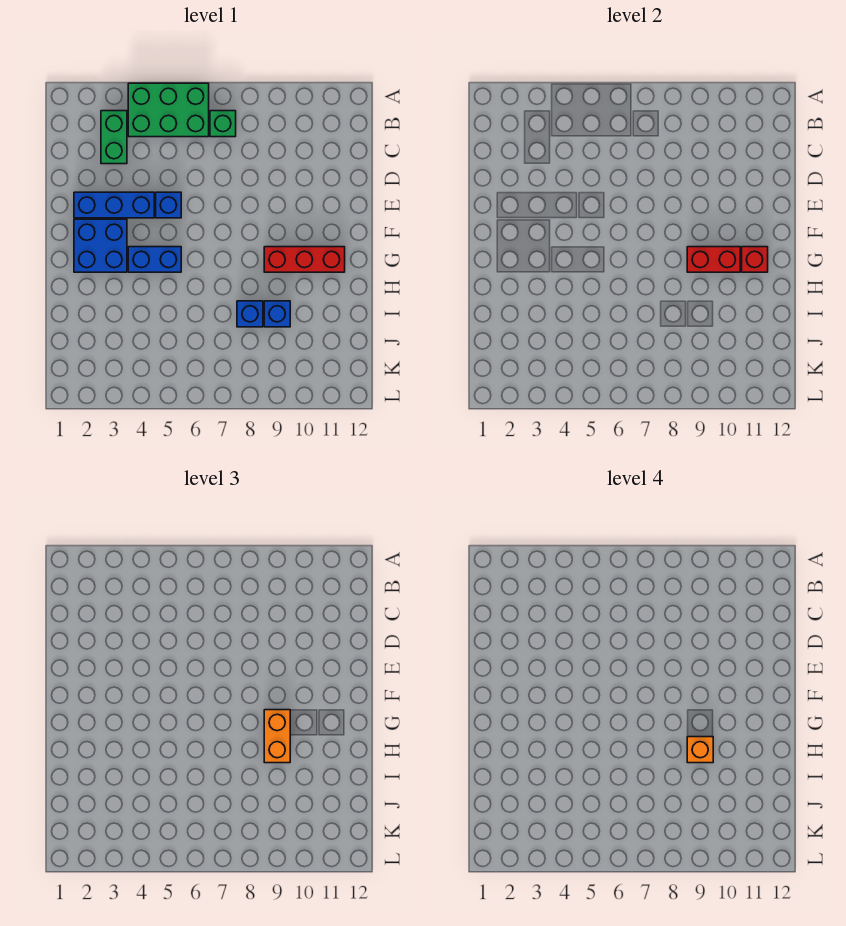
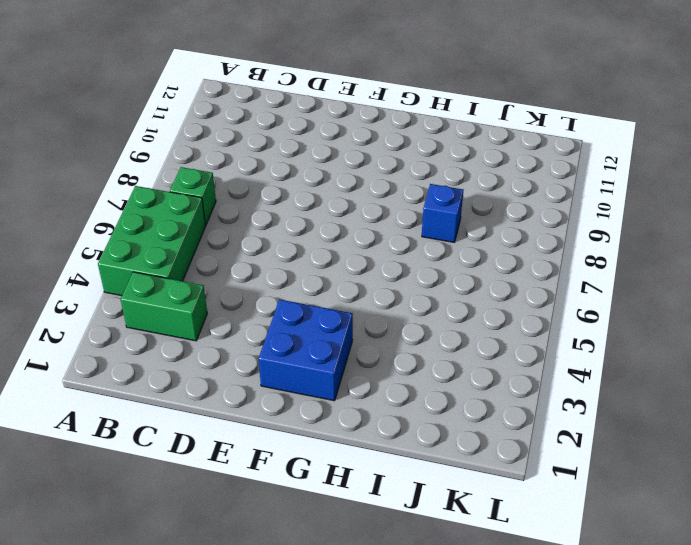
none -> blue 1x3 brick [74,192,154,218]
none -> blue 1x1 brick [156,192,181,218]
none -> blue 1x2 brick [128,247,181,272]

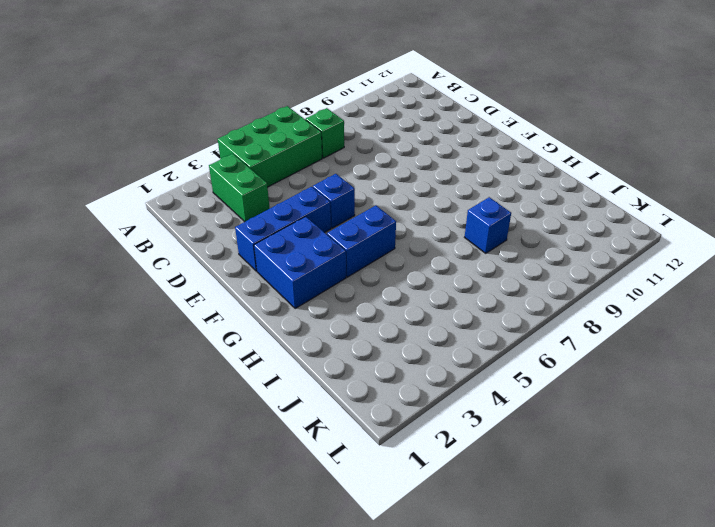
none -> red 1x3 brick [264,247,345,272]
none -> blue 1x1 brick [264,301,290,327]
none -> red 1x2 brick [687,247,740,272]

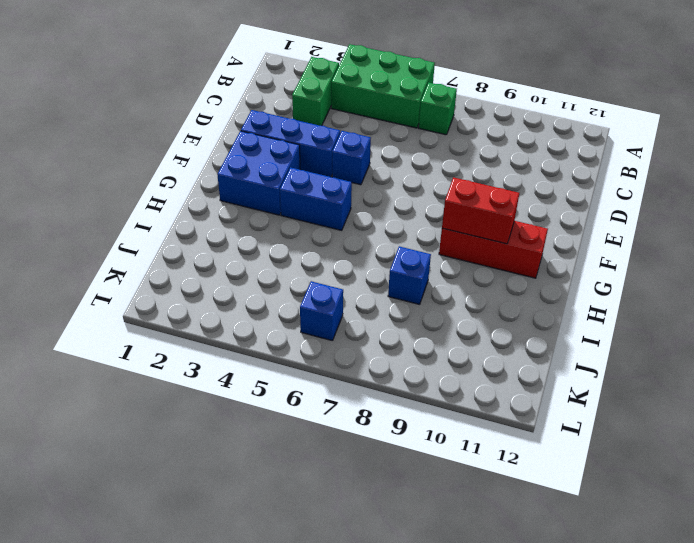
blue 1x1 brick [300,281,343,341] -> blue 1x1 brick moved to [264,301,290,327]
none -> red 1x1 brick [742,247,768,272]
none -> orange 1x2 brick [264,710,290,763]
none -> orange 1x1 brick [687,737,713,763]

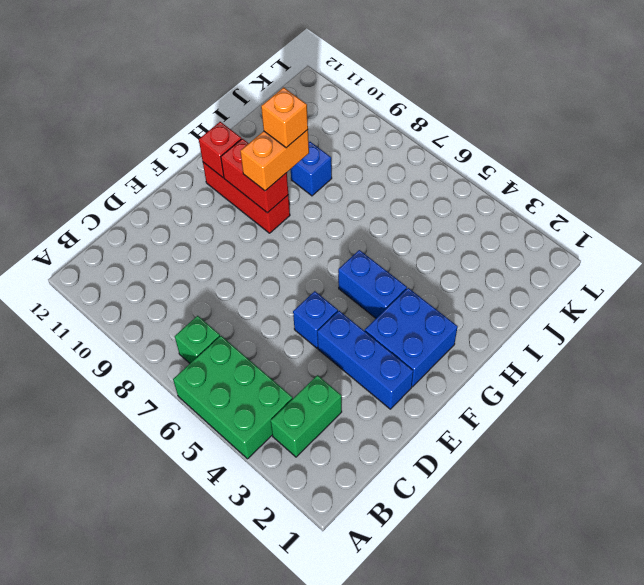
none -> blue 1x1 brick [237,301,263,327]

